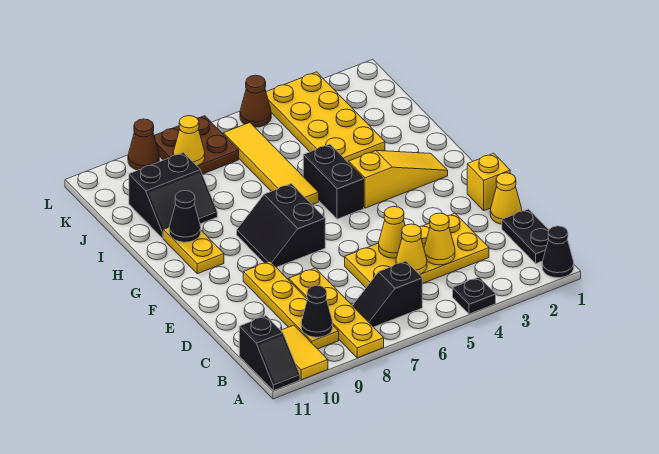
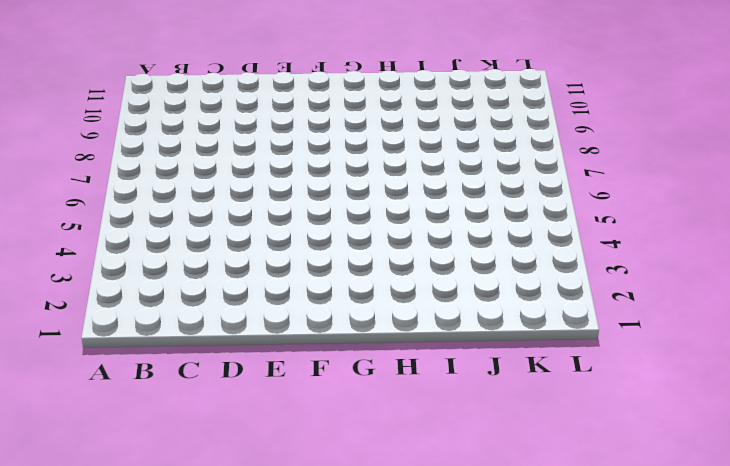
none -> black 1x1 cone [542,226,574,278]
none -> black 1x1 plate [453,277,496,314]
none -> yellow 1x4 plate [289,268,384,358]

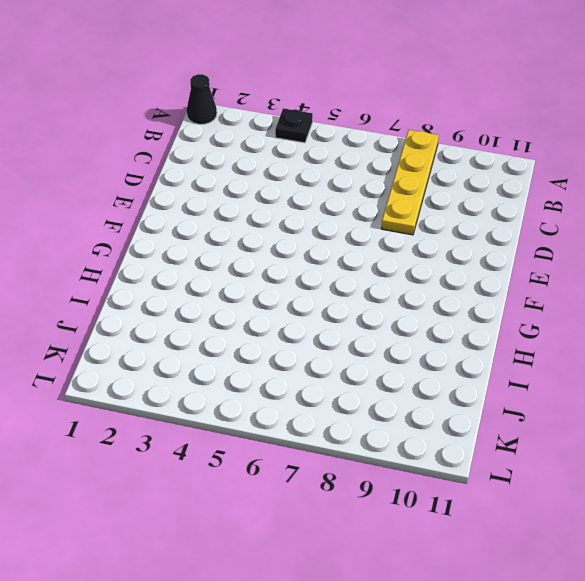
none -> yellow 1x2 tile [281,325,328,380]
none -> black 1x2 slope [239,316,300,391]
none -> black 1x2 plate [502,209,549,263]

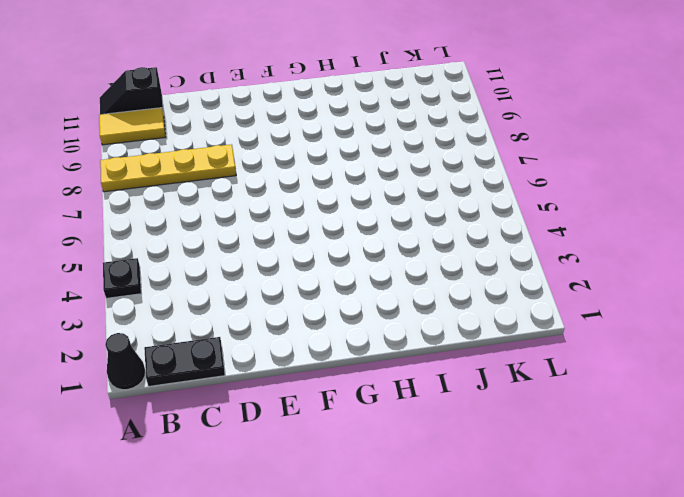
none -> black 1x2 slope [352,261,422,327]
none -> yellow 1x4 plate [243,261,339,349]
none -> yellow 2x4 plate [345,213,489,288]

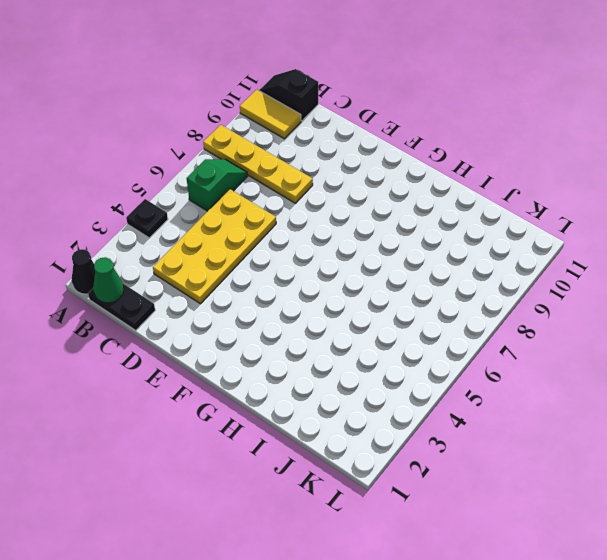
green 1x1 cone [93,257,124,303] -> none
green 1x2 slope [186,159,248,211] -> black 1x2 slope [352,261,422,327]
none -> yellow 1x4 plate [243,261,339,349]
none -> yellow 1x1 cone [490,173,522,224]
none -> yellow 1x1 brick [467,153,510,210]

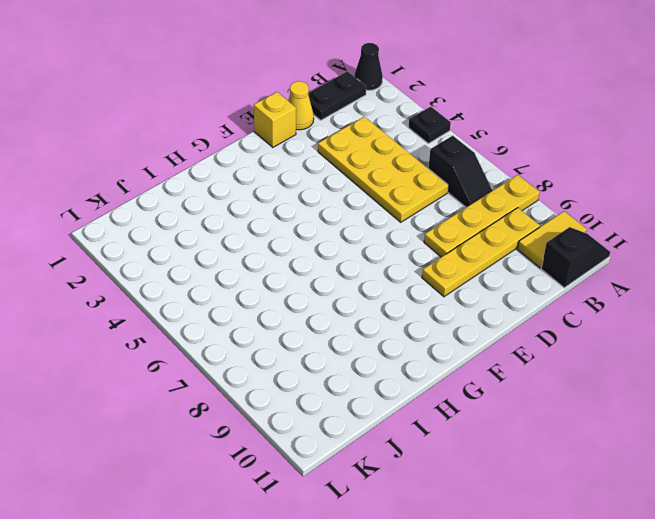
none -> black 2x2 slope [237,184,325,267]
none -> yellow 1x3 slope [349,151,448,208]
none -> black 1x2 brick [303,144,364,219]

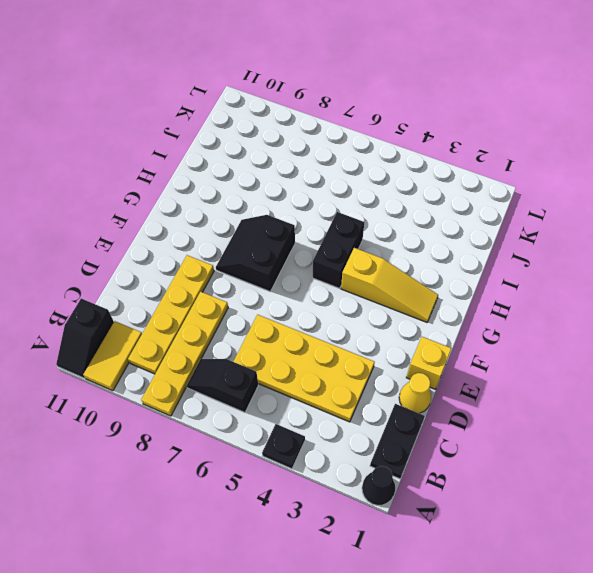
none -> yellow 1x2 plate [164,228,224,274]
none -> yellow 1x4 tile [223,123,319,204]
none -> yellow 2x4 plate [266,72,385,163]

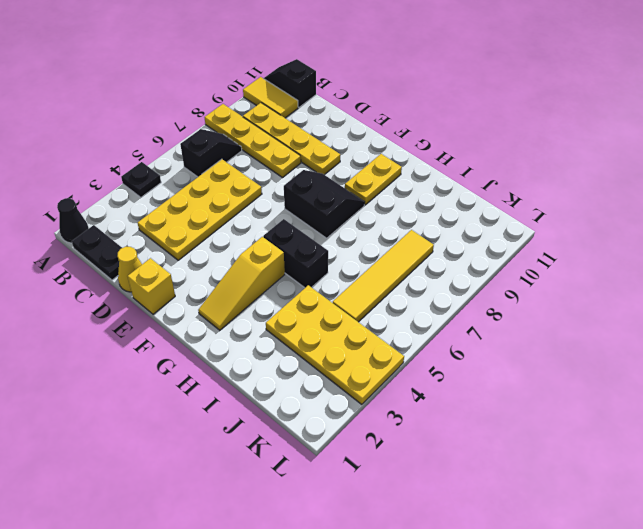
yellow 1x2 plate [345,154,402,205] -> yellow 1x2 plate turned to [164,228,224,274]
yellow 1x4 tile [333,230,434,322] -> yellow 1x4 tile turned to [223,123,319,204]
none -> black 2x2 slope [129,153,217,238]
none -> brown 2x2 plate [154,116,239,174]
none -> brown 1x1 cone [240,75,271,127]

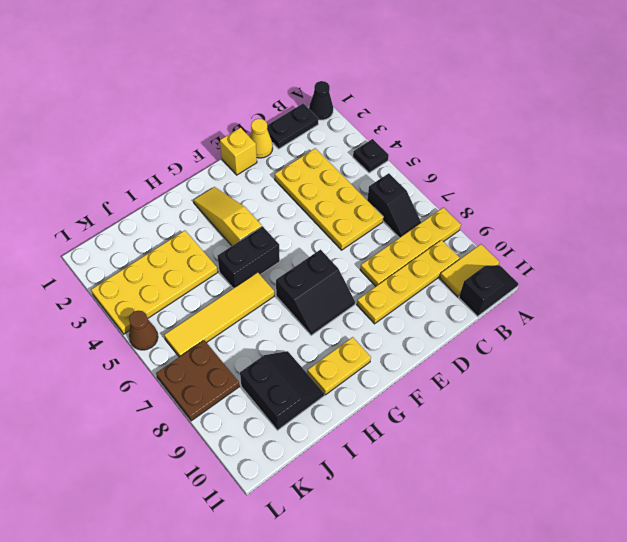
none -> brown 1x1 cone [128,119,159,170]
none -> black 1x1 cone [301,286,333,337]
none -> yellow 1x1 cone [424,213,455,265]

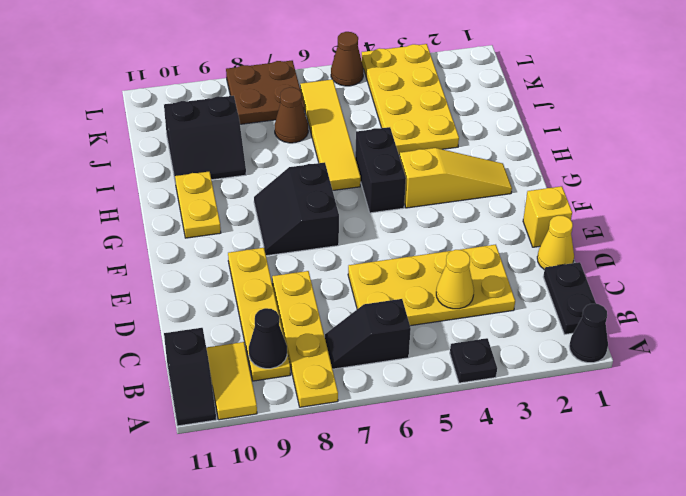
brown 1x1 cone [275,87,308,143] -> brown 1x1 cone moved to [128,119,159,170]
none -> yellow 1x1 cone [396,224,427,275]
none -> yellow 1x1 cone [379,207,405,258]
none -> black 1x1 cone [169,191,201,242]

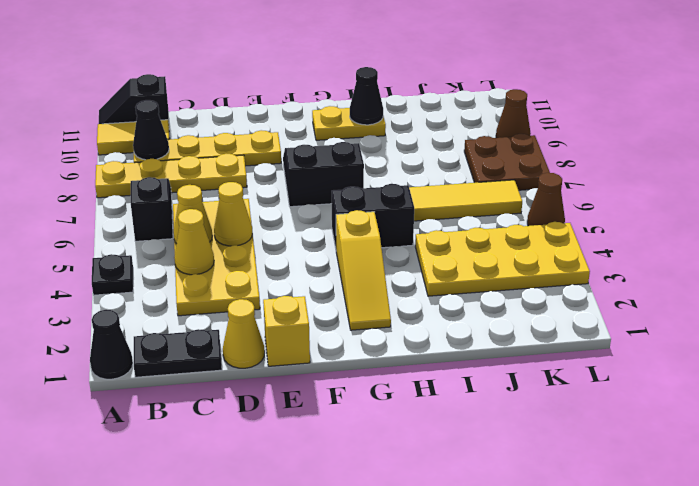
none -> black 2x2 slope [129,153,217,238]
none -> yellow 1x1 cone [173,116,205,166]

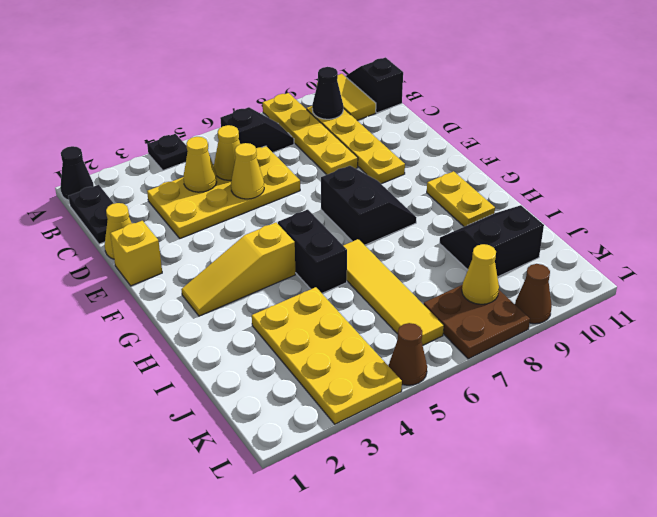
none -> black 1x1 cone [169,191,201,242]

